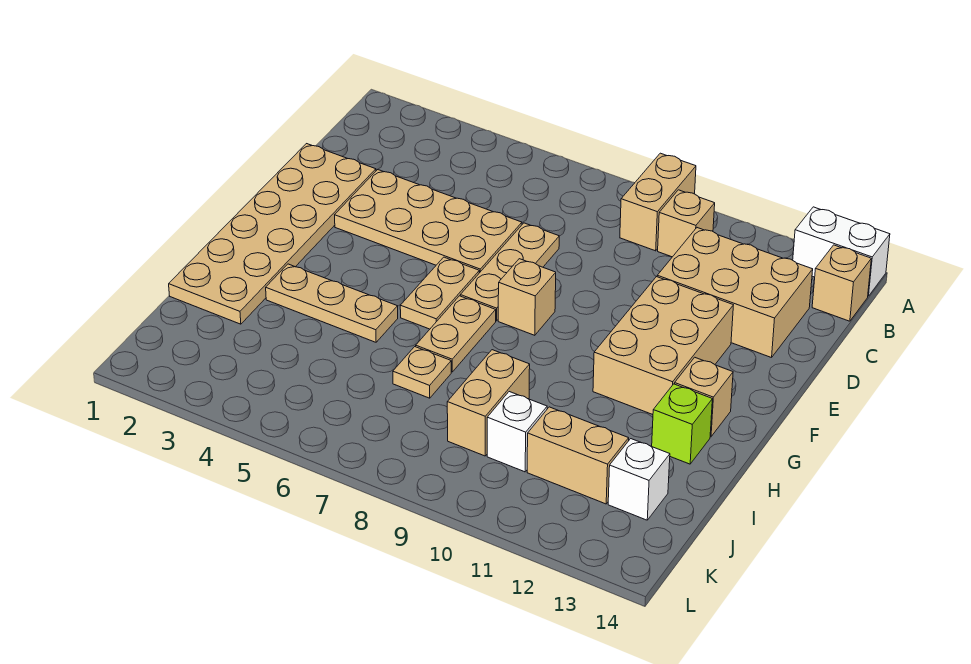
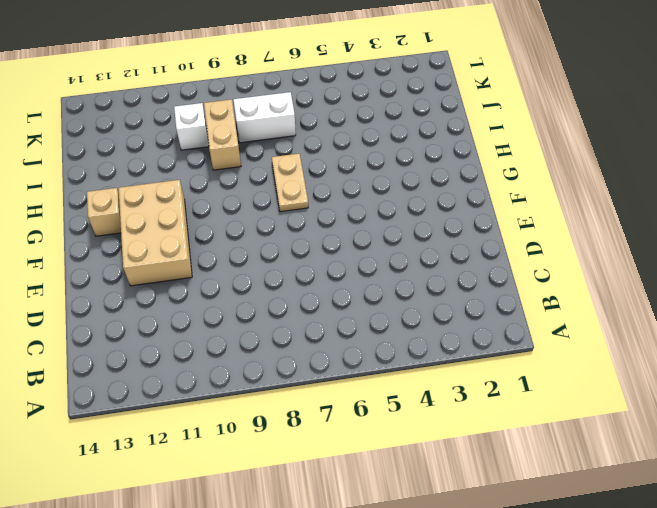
white 1x2 brick [233,92,296,143] -> white 1x2 brick moved to [793,207,890,296]
none -> tan 1x2 brick [620,153,696,251]
none -> tan 1x1 brick [658,190,715,257]
none -> tan 1x1 brick [812,245,871,321]

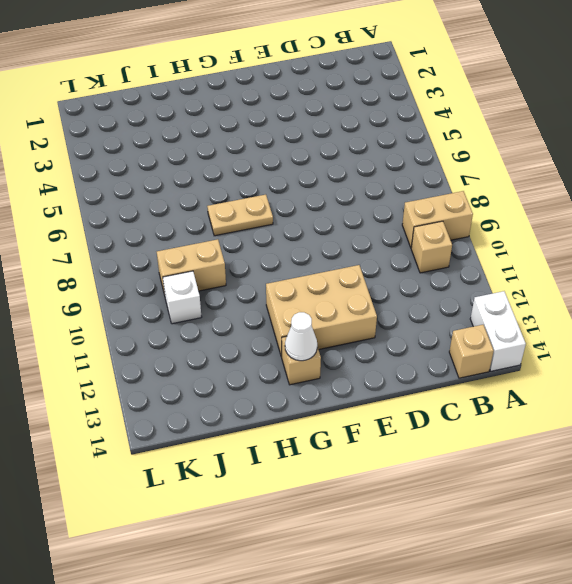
white 1x1 cone [285,312,317,361] -> none
none -> tan 2x3 brick [657,228,813,358]
none -> tan 2x6 plate [169,144,376,324]
none -> tan 2x4 plate [335,169,522,273]

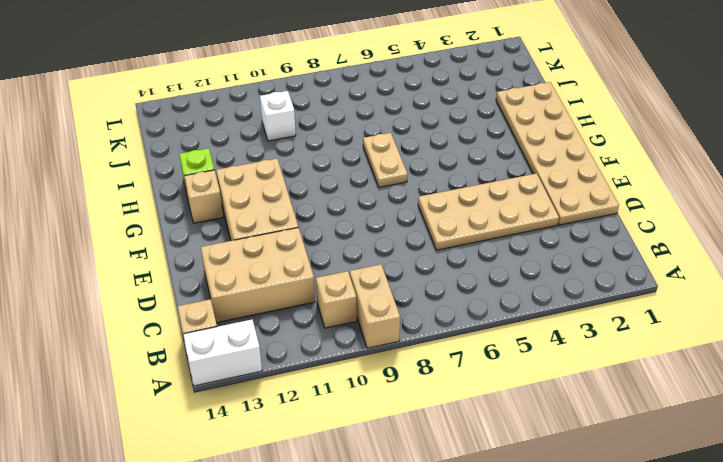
none -> tan 1x3 plate [460,223,559,321]
none -> tan 1x2 plate [400,257,479,329]
none -> tan 1x1 brick [498,259,556,335]

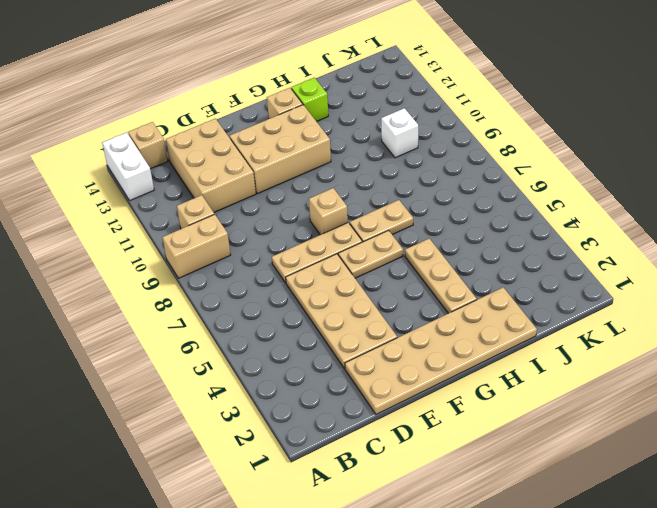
none -> tan 1x1 plate [393,347,451,398]
none -> tan 1x2 brick [447,350,530,456]
none -> tan 1x2 brick [527,407,629,504]

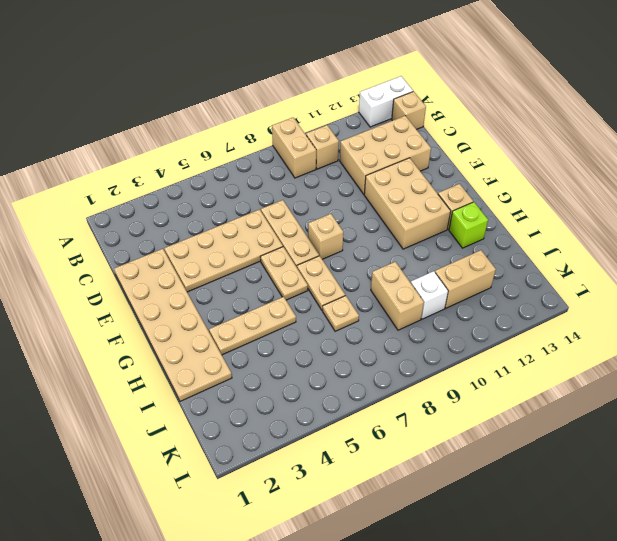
none -> white 1x1 brick [608,439,670,520]

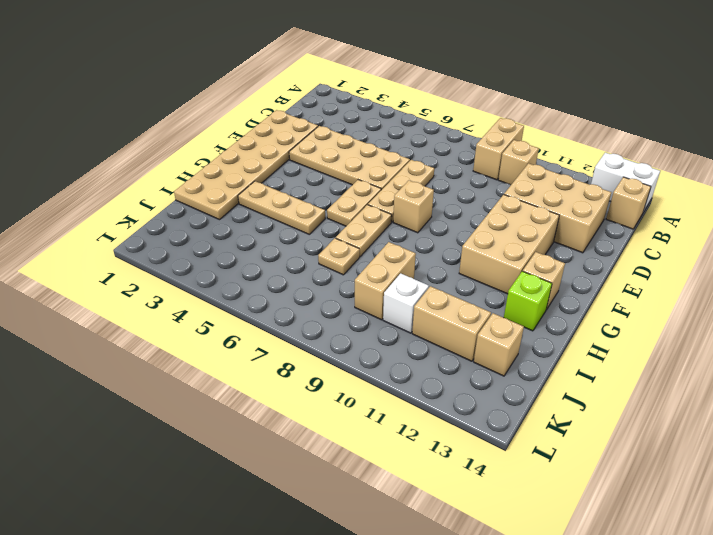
tan 1x1 brick [474,313,524,376] -> white 1x1 brick [608,439,670,520]

